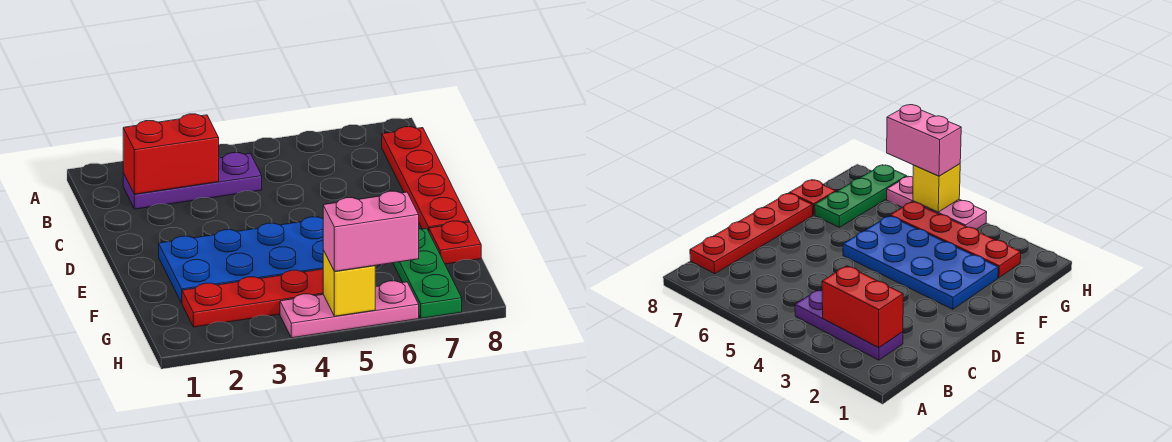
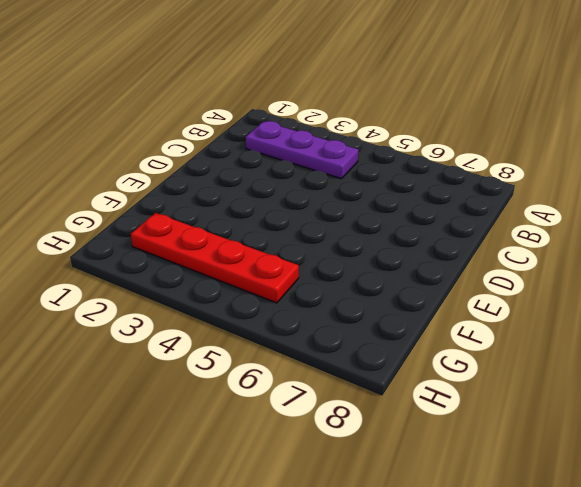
none -> red 1x4 plate [382,127,469,231]
none -> blue 2x4 plate [159,217,323,303]

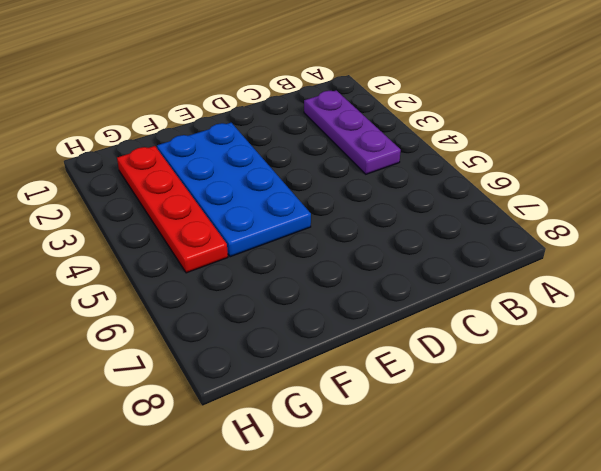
none -> red 1x4 plate [382,127,469,231]
none -> green 1x3 plate [393,228,462,318]

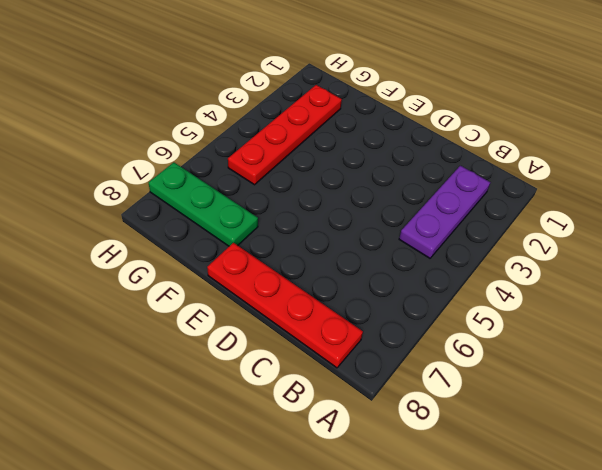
none -> blue 2x4 plate [159,217,323,303]
none -> red 1x1 plate [429,221,481,264]

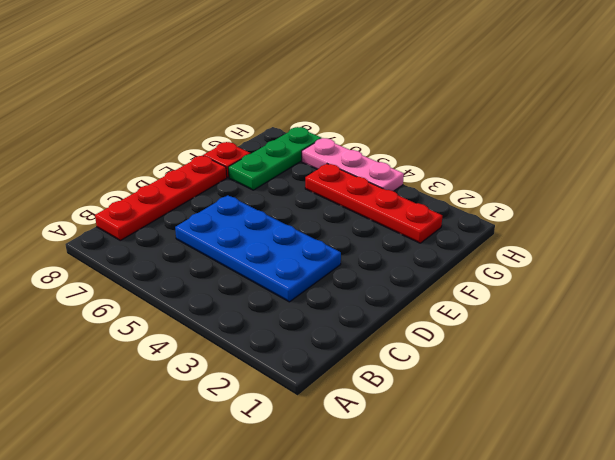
blue 2x4 plate [175,195,341,302] -> blue 2x4 plate moved to [159,217,323,303]
none -> purple 1x3 plate [123,153,262,209]
none -> red 1x2 brick [123,114,219,194]

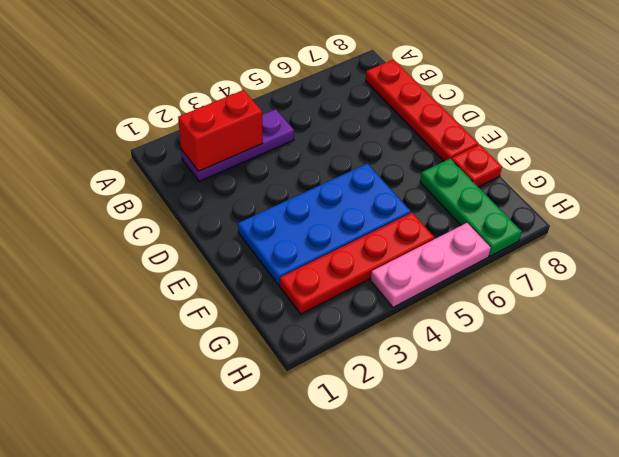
none -> yellow 1x1 brick [323,250,375,316]
none -> pink 1x2 brick [323,191,419,271]

